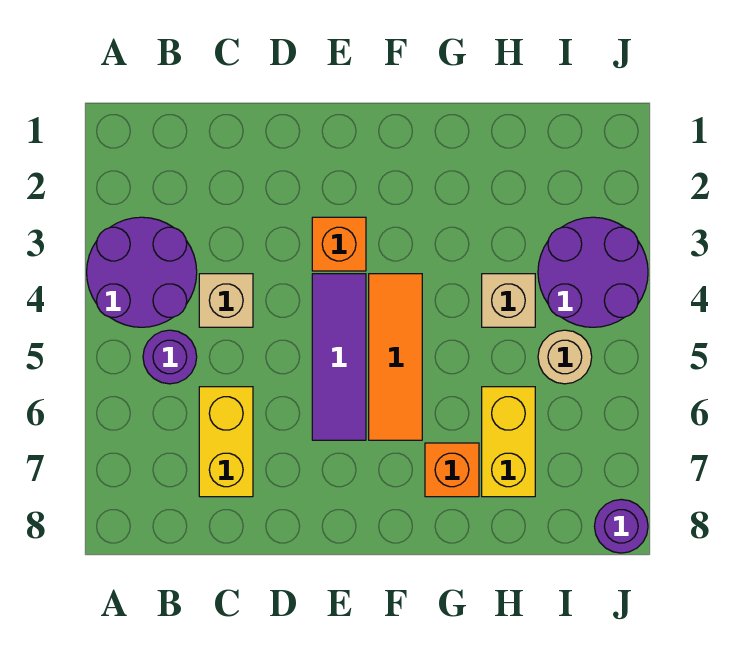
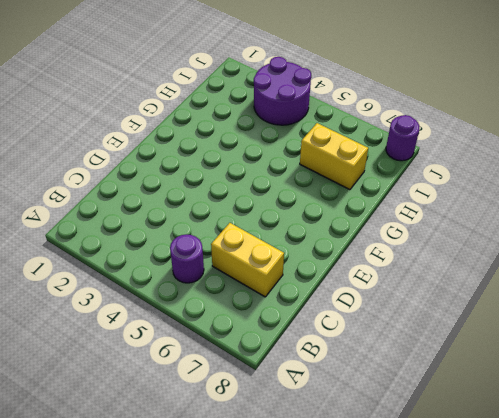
none -> purple 2x2 round brick [87,217,197,327]
none -> tan 1x1 brick [199,274,253,327]
none -> orange 1x1 brick [312,217,366,271]

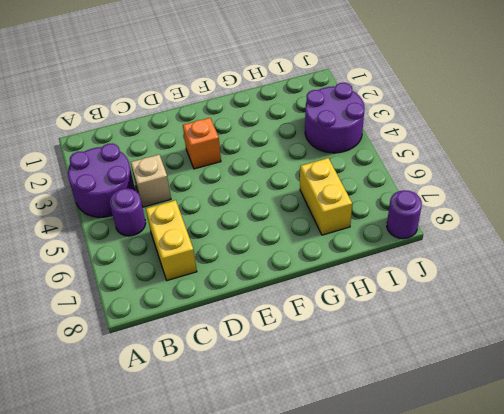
none -> purple 1x3 tile [312,274,366,440]
none -> orange 1x3 tile [369,274,422,440]
none -> orange 1x1 brick [425,443,479,497]

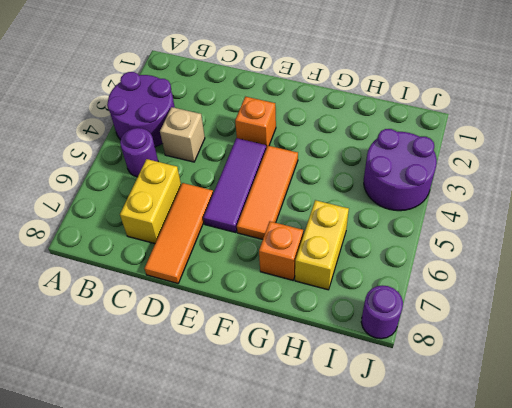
orange 1x3 tile [144,183,213,284] -> none
none -> tan 1x1 brick [482,274,535,327]
none -> tan 1x1 round brick [538,330,592,384]

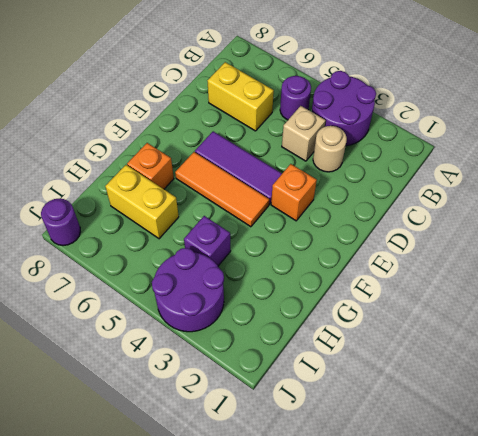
tan 1x1 round brick [313,126,347,172] -> tan 1x1 round brick moved to [538,330,592,384]
purple 1x1 brick [184,216,231,266] -> tan 1x1 brick [482,274,535,327]

